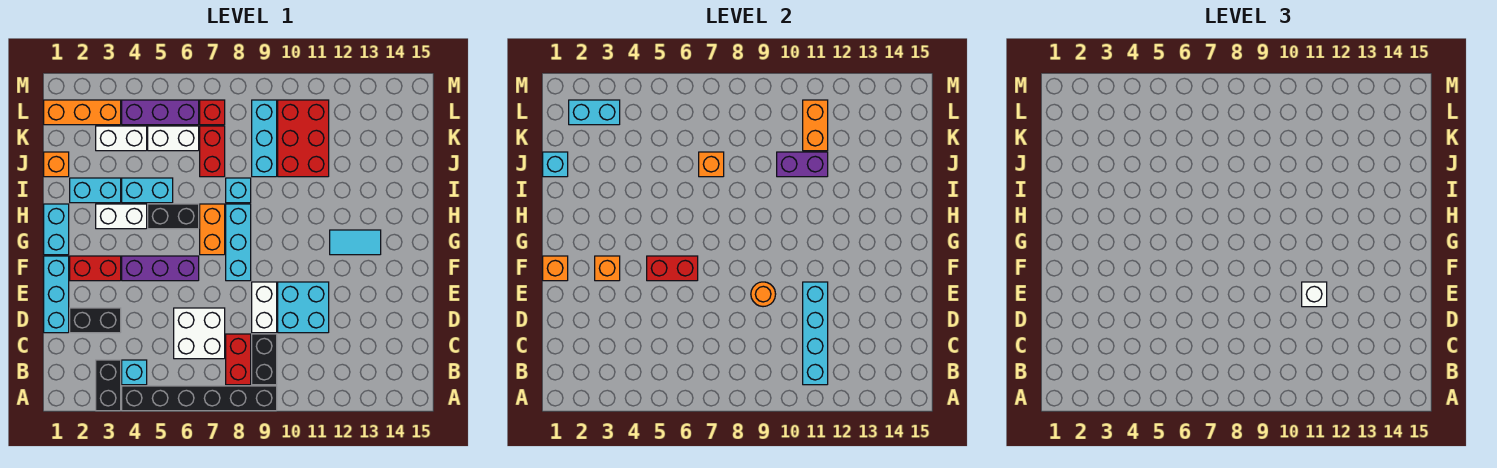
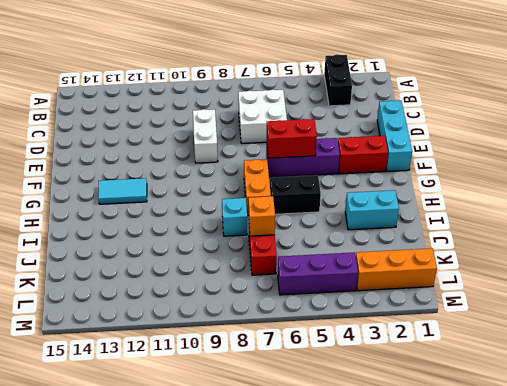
none -> black 1x6 brick [122,386,277,411]
none -> cyan 1x1 brick [122,360,147,385]
none -> red 1x2 brick [226,334,251,385]
none -> black 1x2 brick [252,334,277,385]

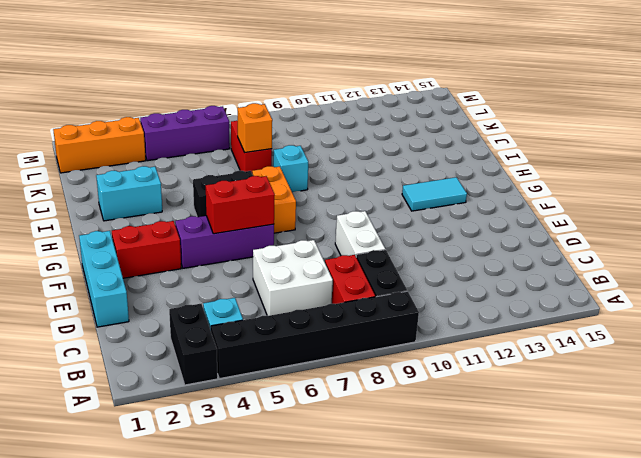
none -> black 1x2 brick [70,308,121,333]
none -> cyan 2x2 brick [278,282,329,333]
none -> cyan 1x3 brick [226,204,251,281]
none -> cyan 1x2 brick [44,204,69,255]

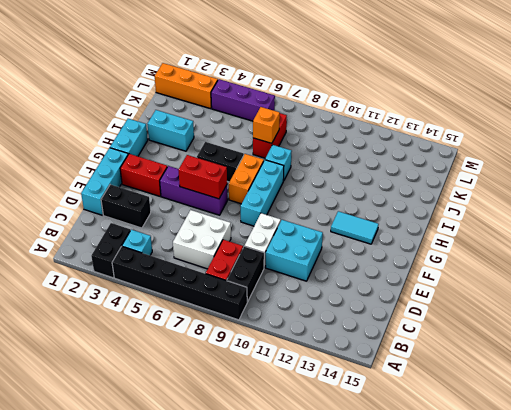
none -> white 1x2 brick [96,204,147,229]
none -> cyan 1x2 brick [122,178,173,203]
none -> orange 1x1 brick [44,152,69,177]
none -> cyan 1x3 brick [252,100,277,177]

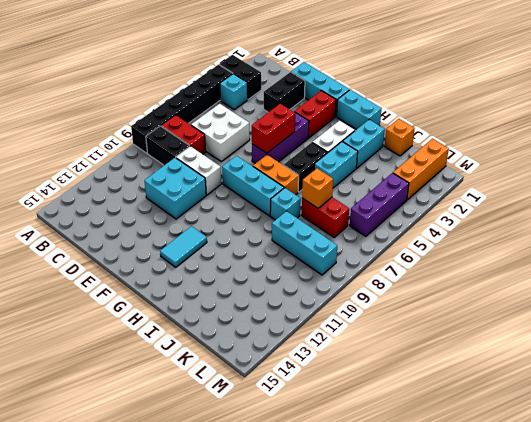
none -> red 2x3 brick [278,100,329,177]
none -> white 1x2 brick [96,126,147,151]
none -> white 1x2 brick [148,126,199,151]
none -> red 1x1 brick [200,100,225,125]

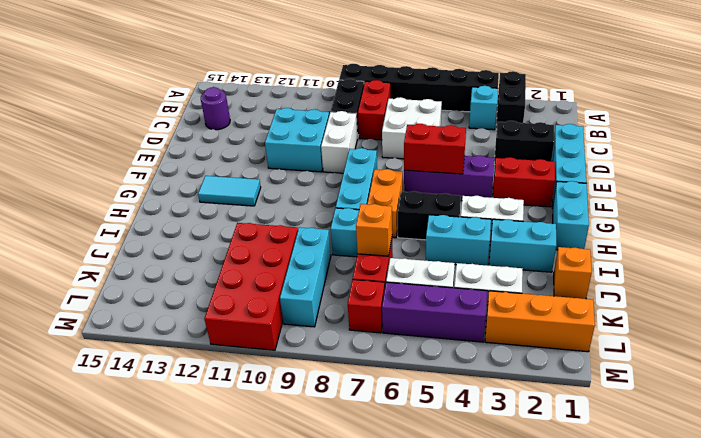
purple 1x1 round brick [201,87,230,130] -> none
red 2x4 brick [204,223,298,350] -> red 2x3 brick [278,100,329,177]
none -> cyan 1x4 brick [803,282,828,385]
none -> orange 1x1 round brick [751,282,776,307]
none -> orange 1x1 brick [543,256,568,281]
none -> orange 1x1 brick [595,256,620,281]

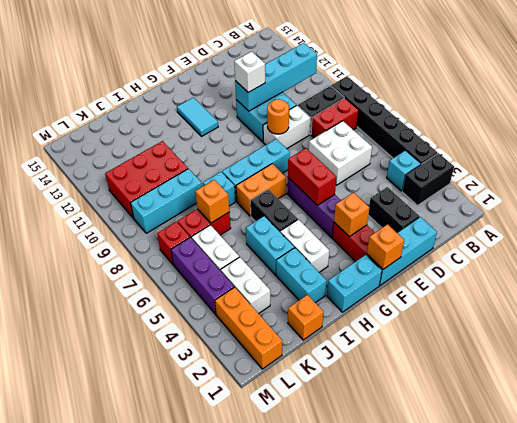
none -> cyan 1x1 brick [543,152,568,177]
none -> purple 1x2 brick [777,152,828,177]
none -> orange 1x2 brick [803,100,828,151]
none -> cyan 1x2 brick [569,100,620,125]

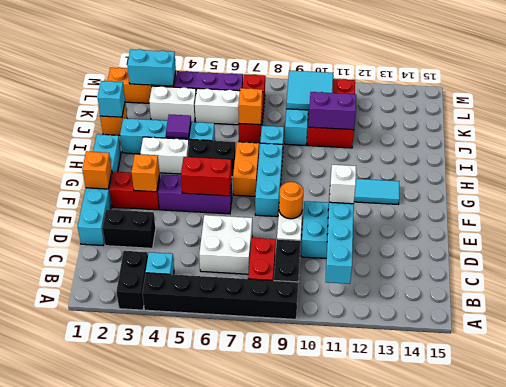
purple 1x1 tile [166,115,191,138] -> none
cyan 2x2 tile [286,70,333,110] -> none
none -> orange 1x2 brick [803,100,828,151]

